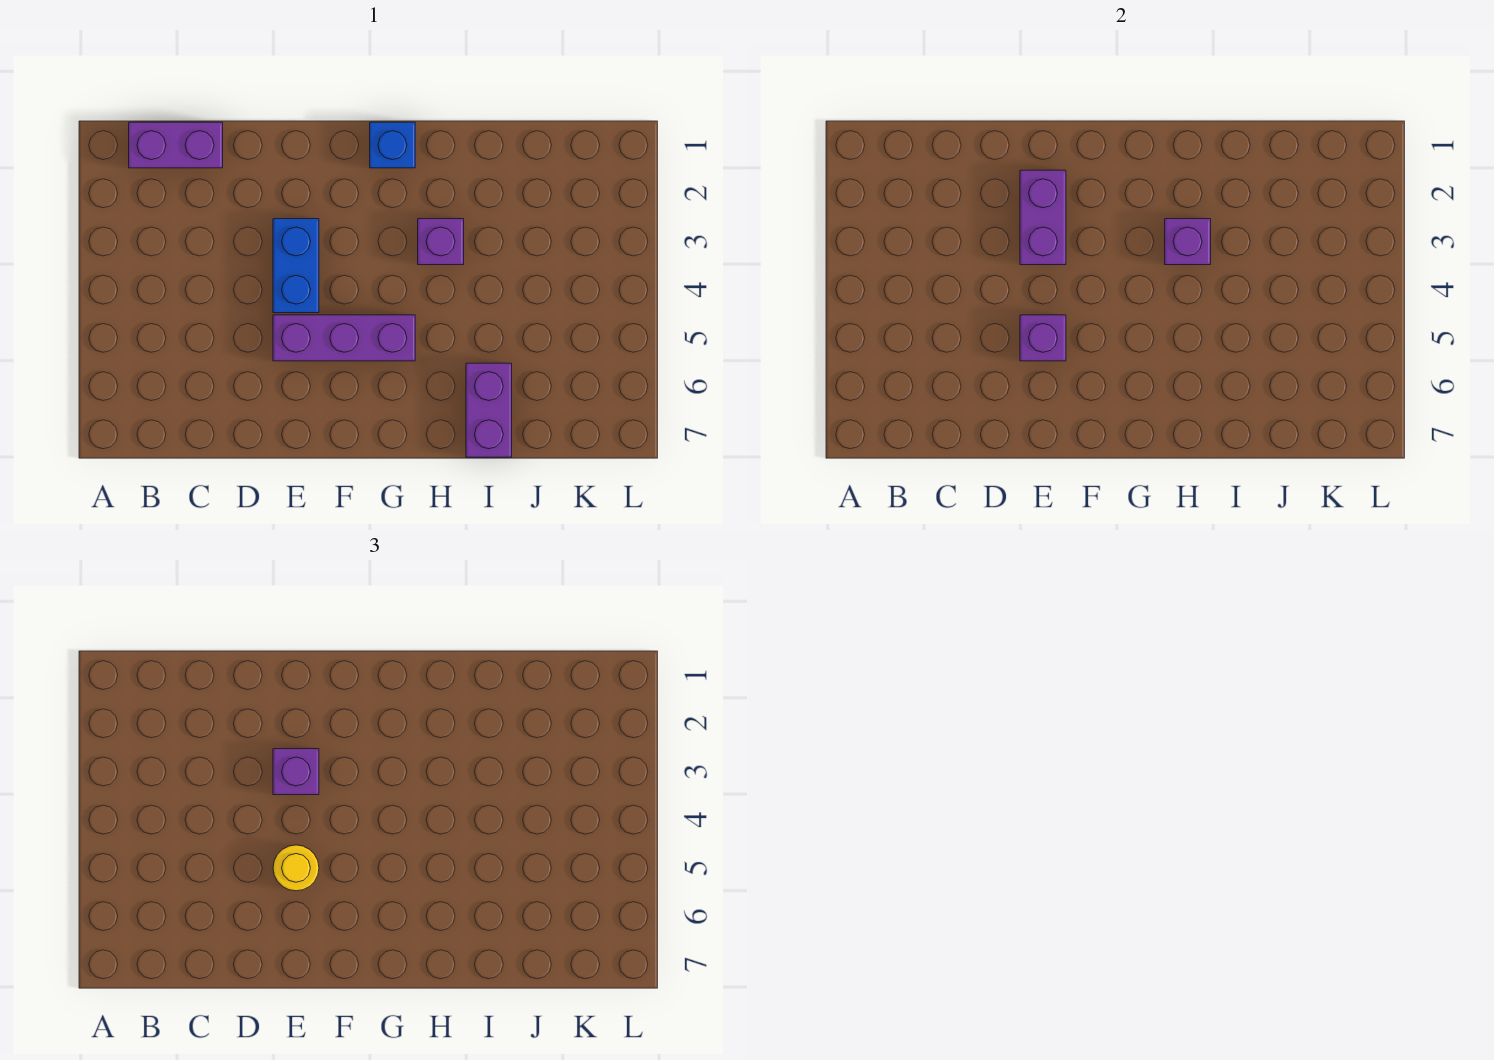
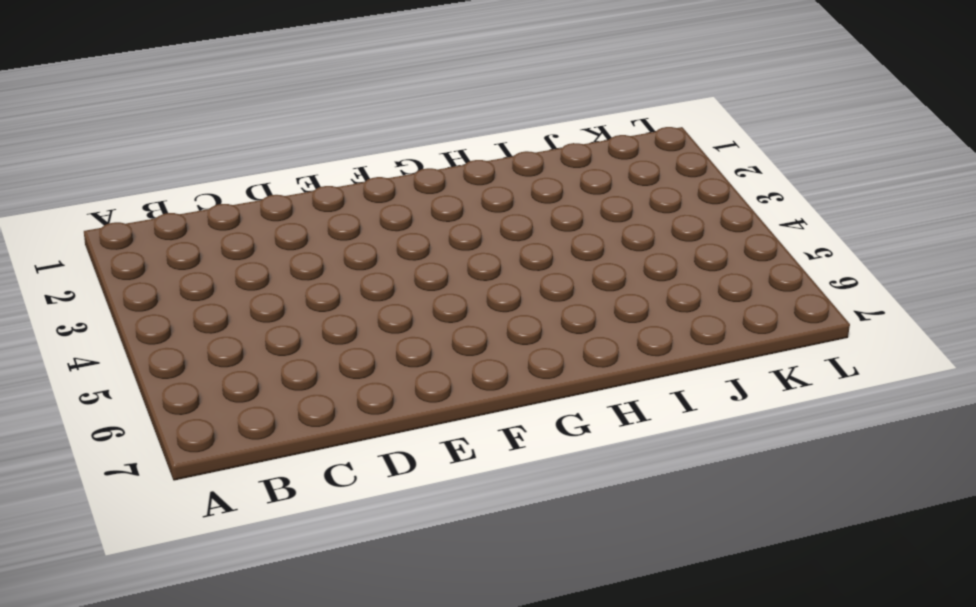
none -> purple 1x2 brick [129,122,223,168]
none -> blue 1x2 brick [273,219,319,313]

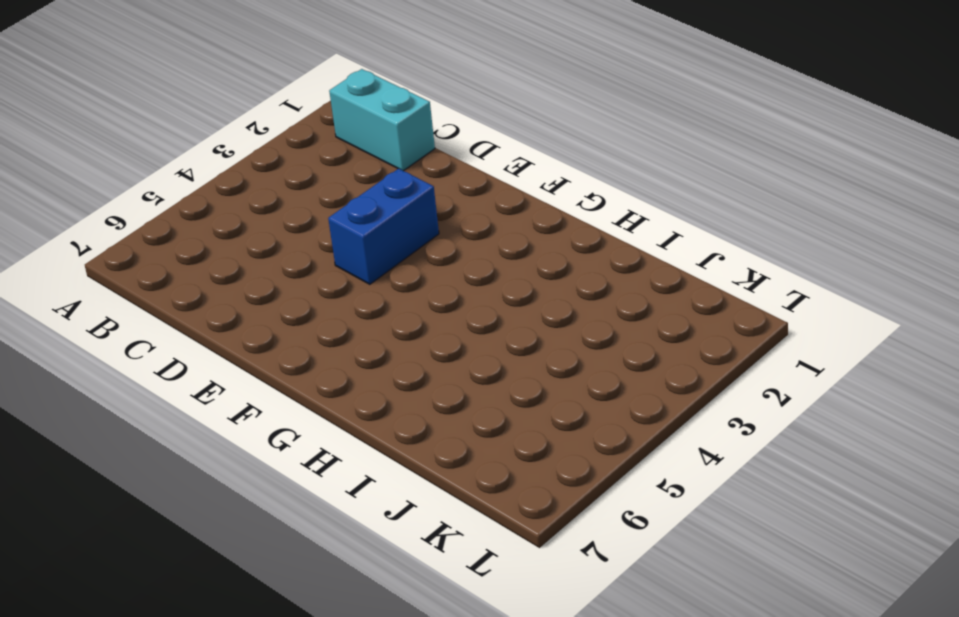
cyan 1x2 brick [329,69,435,171] -> purple 1x2 brick [129,122,223,168]
none -> purple 1x3 brick [273,315,415,361]
none -> blue 1x1 brick [370,122,415,168]

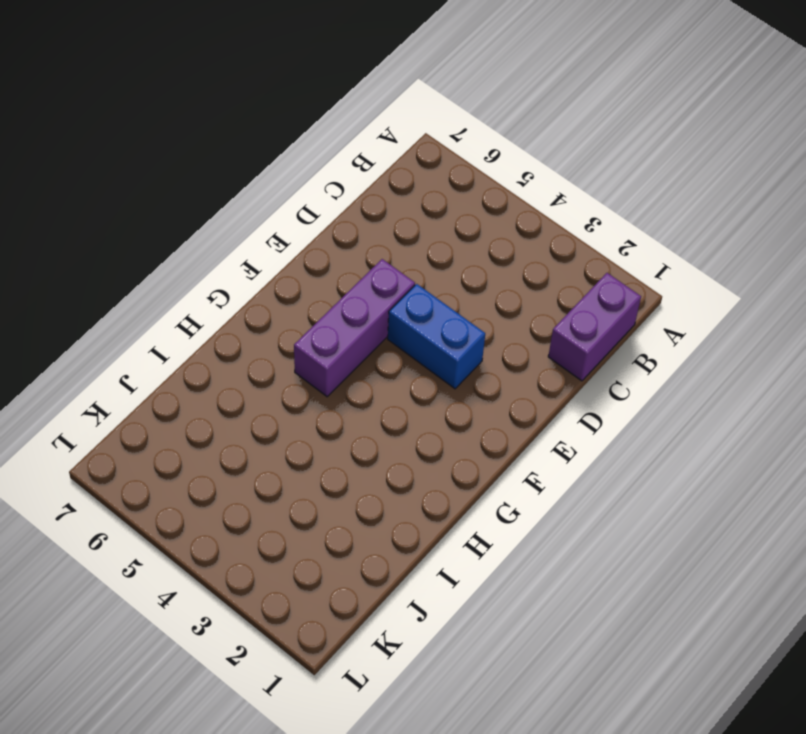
none -> blue 1x1 brick [370,122,415,168]
none -> purple 1x1 brick [418,219,464,265]

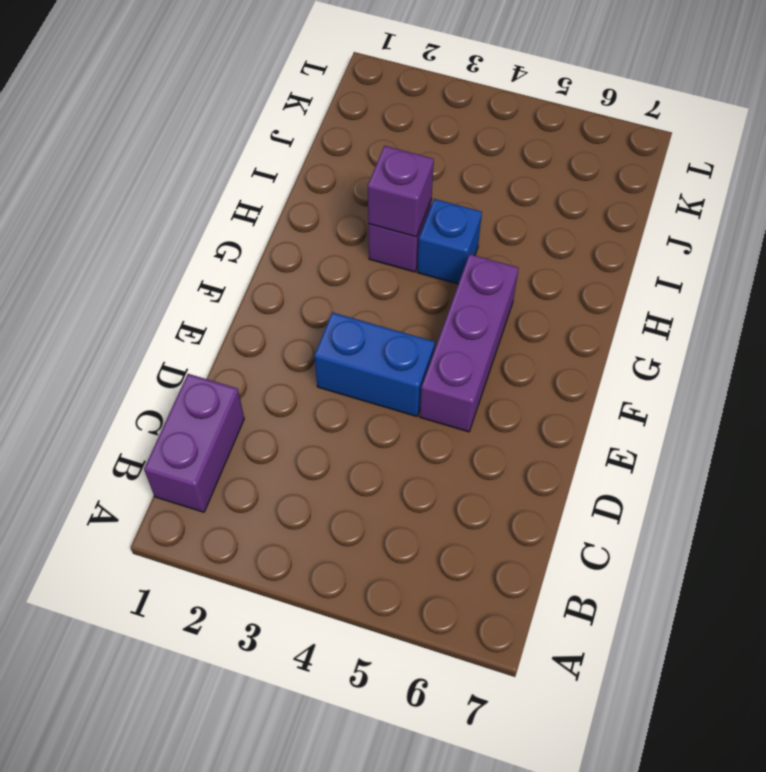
blue 1x1 brick [417,199,482,284] -> blue 1x1 brick moved to [370,122,415,168]
none -> purple 1x2 brick [466,363,512,457]
none -> purple 1x2 brick [1020,170,1066,265]

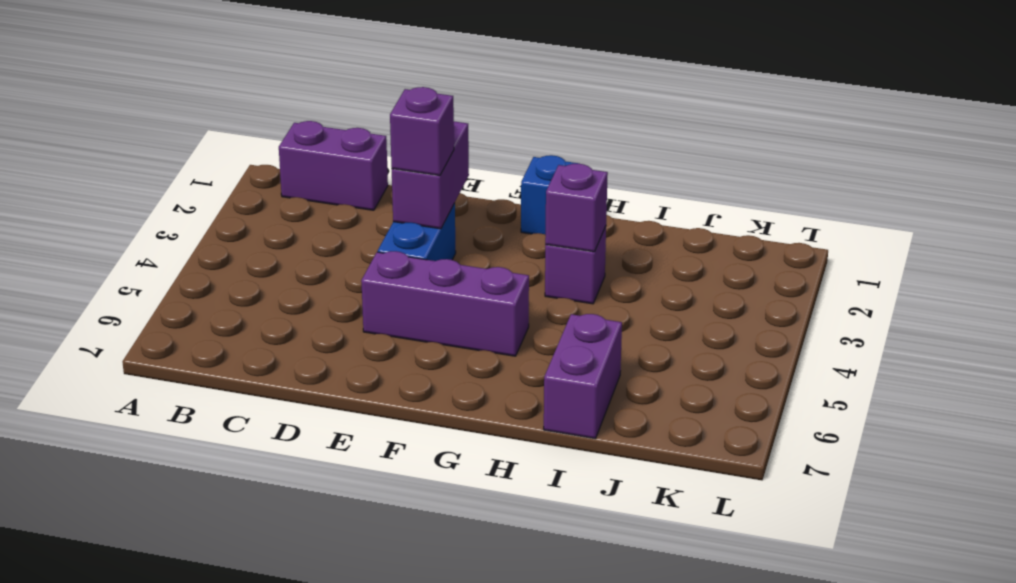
none -> purple 1x1 brick [1020,315,1066,361]
none -> yellow 1x1 round brick [273,845,319,891]

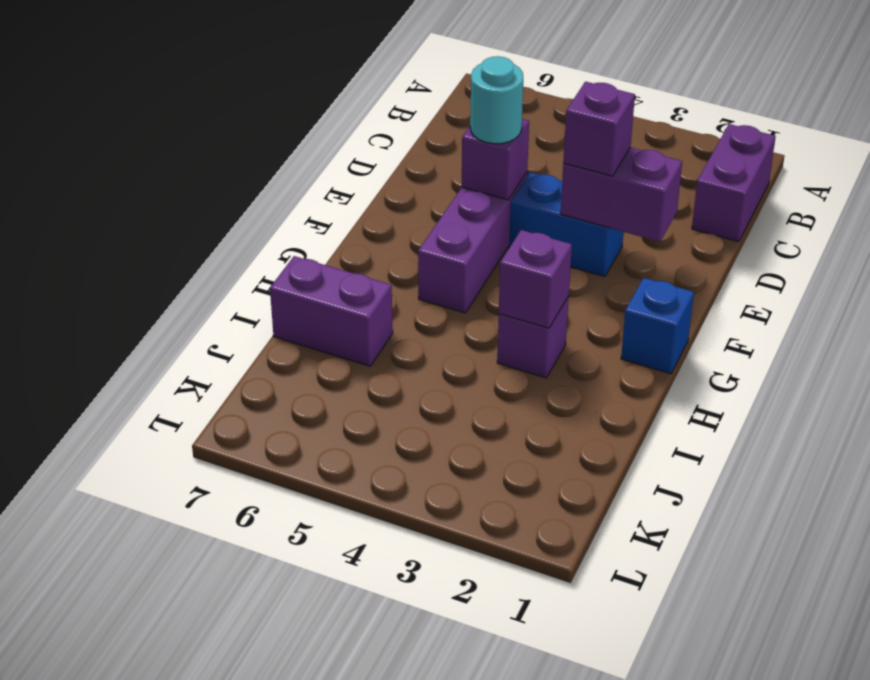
cyan 1x1 round brick [470,56,523,144] -> yellow 1x1 round brick [273,845,319,891]

